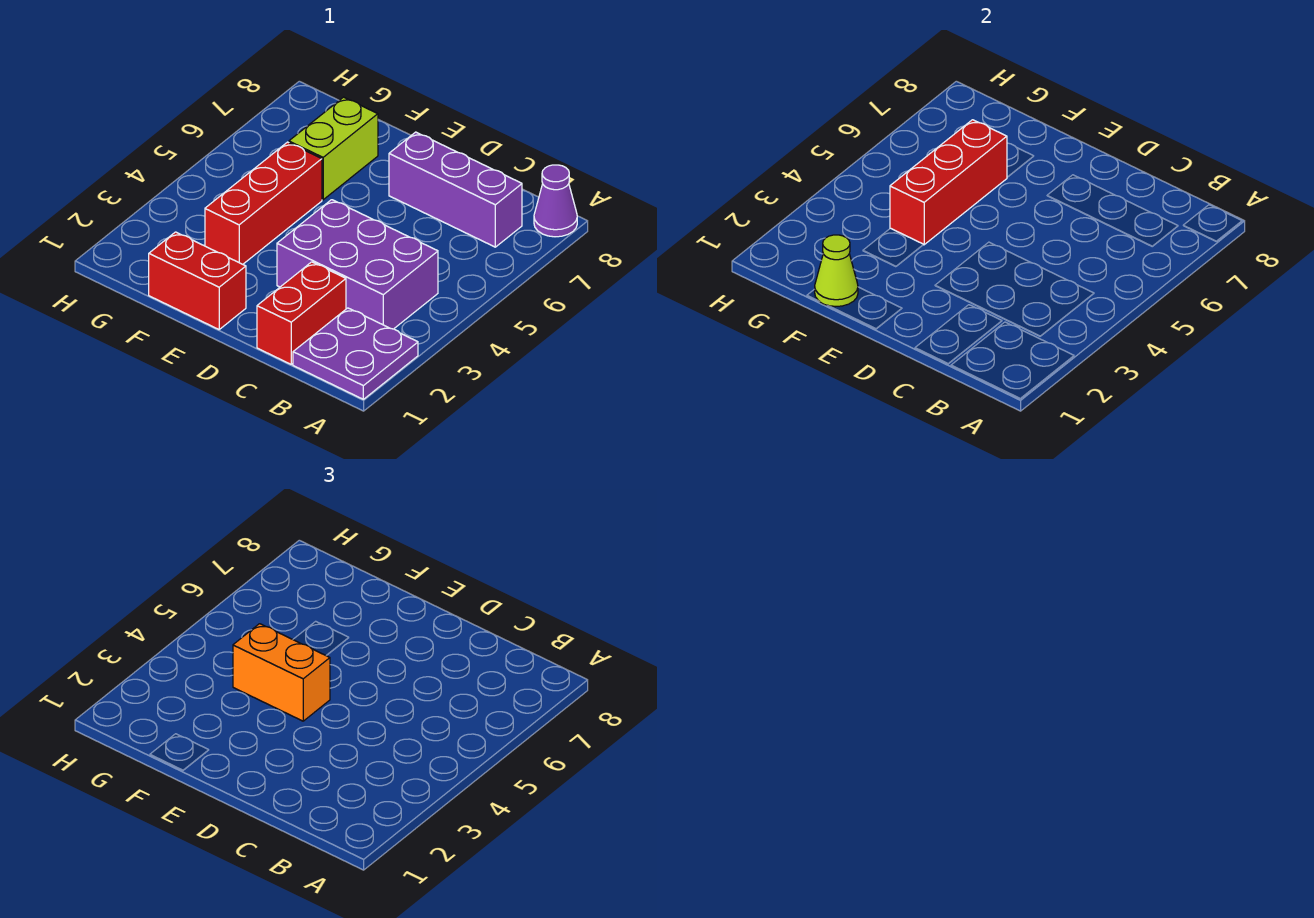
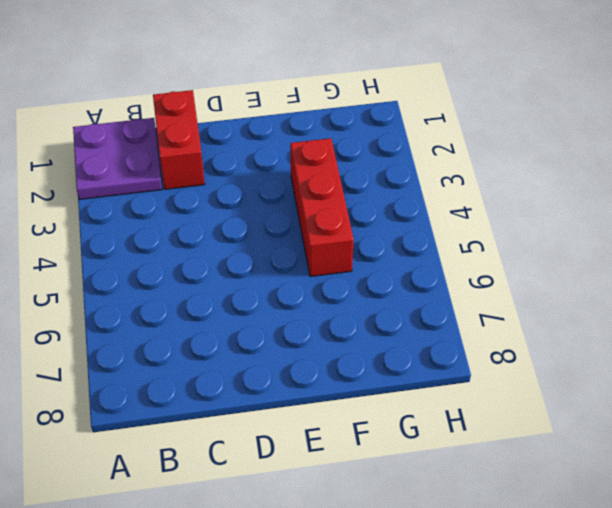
none -> purple 1x1 cone [534,165,577,237]
none -> purple 2x3 brick [277,200,438,329]

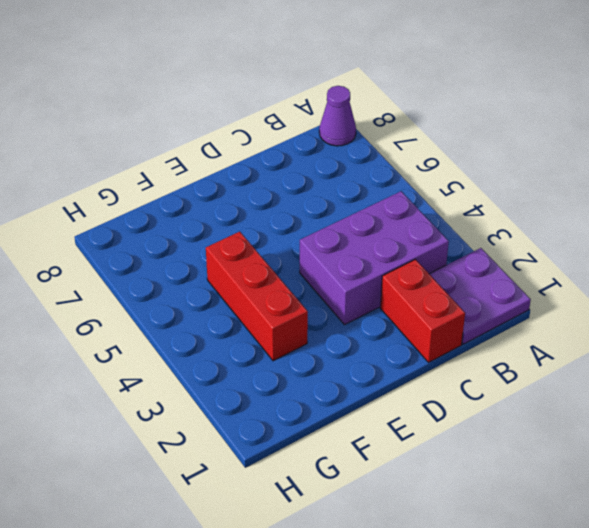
none -> purple 1x3 brick [389,132,522,247]
none -> red 1x2 brick [149,232,246,329]

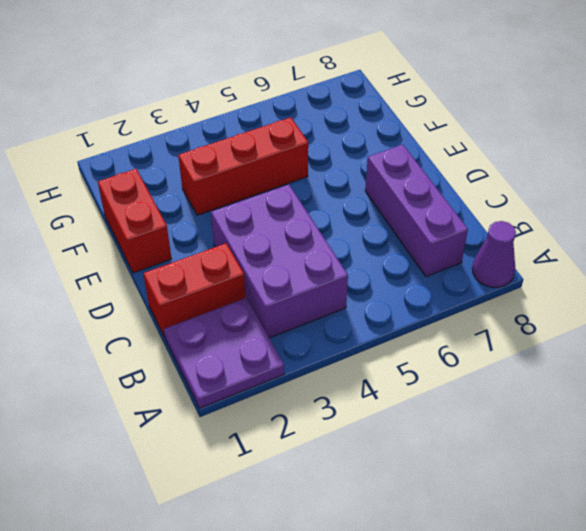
none -> lime 1x2 brick [289,97,378,200]
none -> lime 1x1 cone [815,235,858,307]

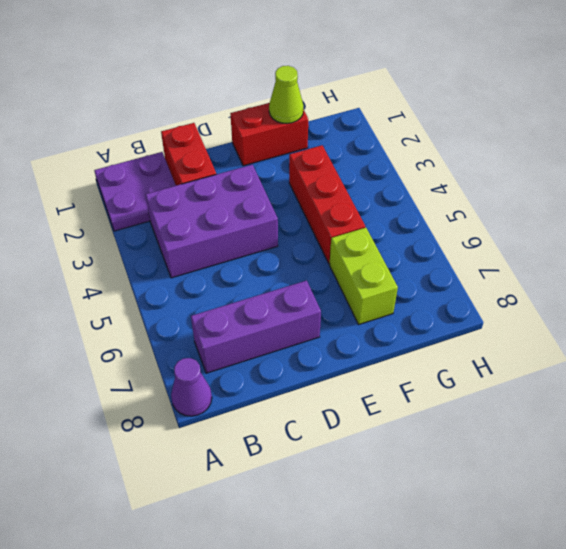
none -> red 1x3 brick [890,120,1007,245]
none -> orange 1x2 brick [233,624,330,721]

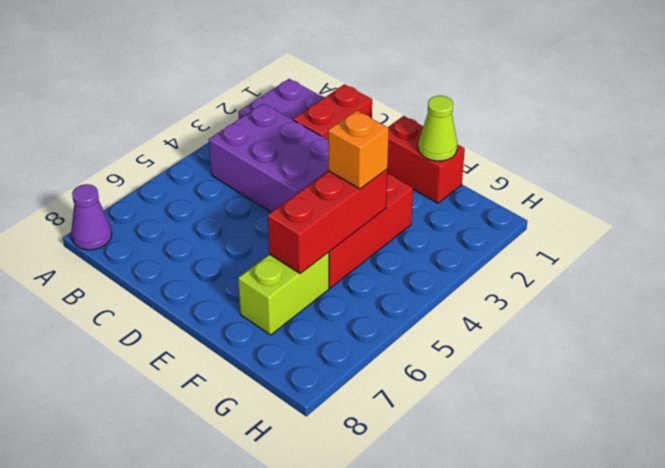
orange 1x1 brick [328,110,389,189] -> orange 1x2 brick [233,624,330,721]
none -> purple 1x3 brick [389,132,522,247]

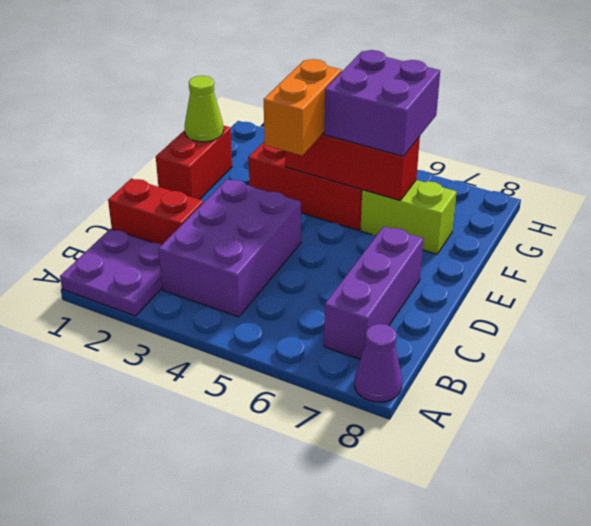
purple 2x2 brick [324,50,440,156] -> none

